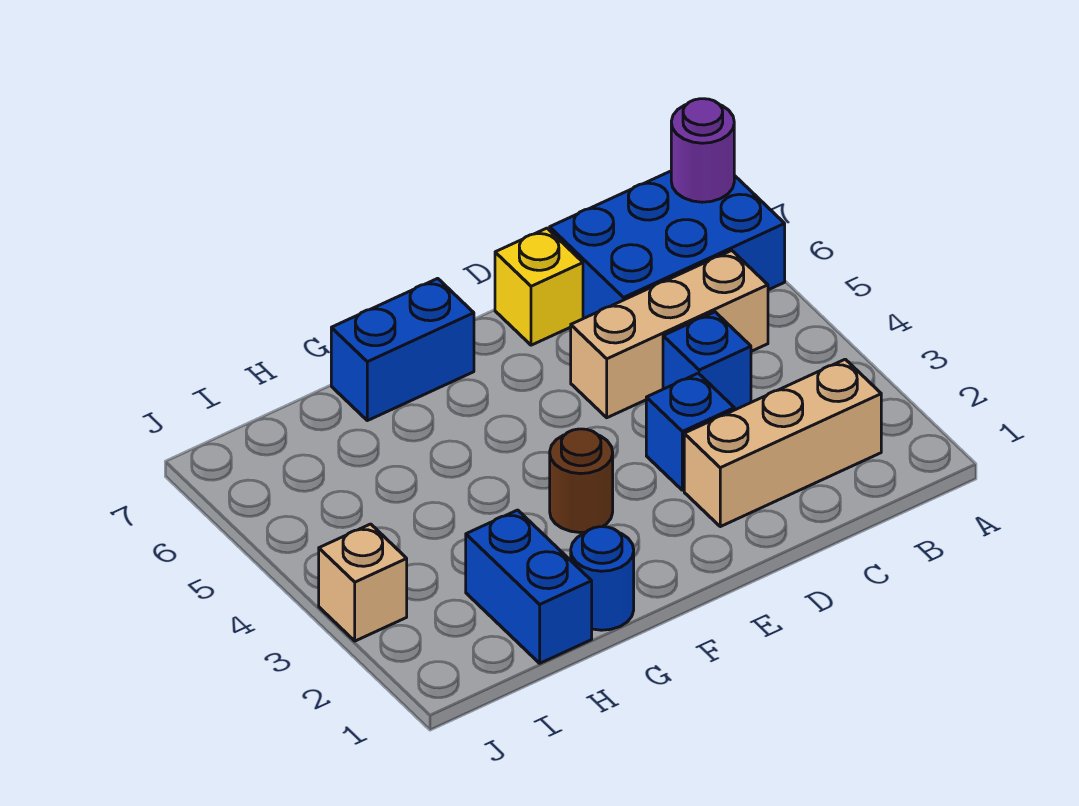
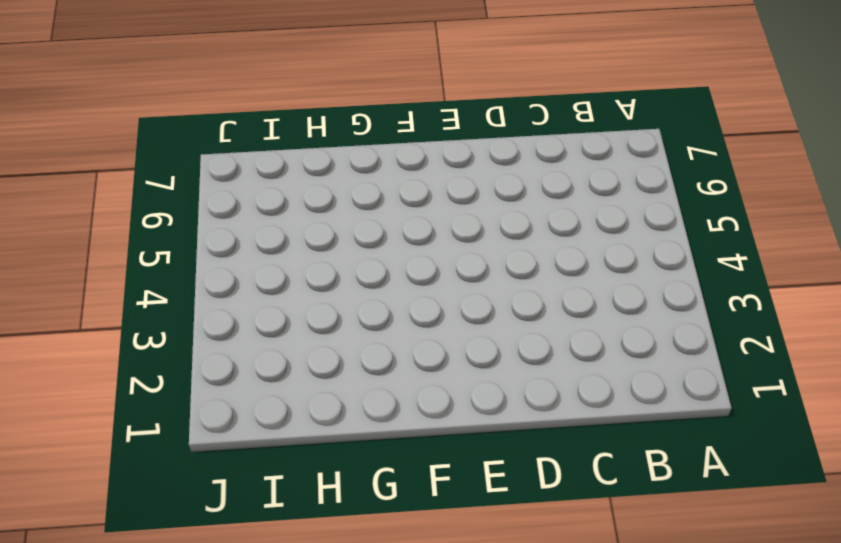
none -> blue 2x3 brick [550,171,785,318]
none -> tan 1x3 brick [684,359,881,527]
none -> tan 1x3 brick [571,250,768,418]

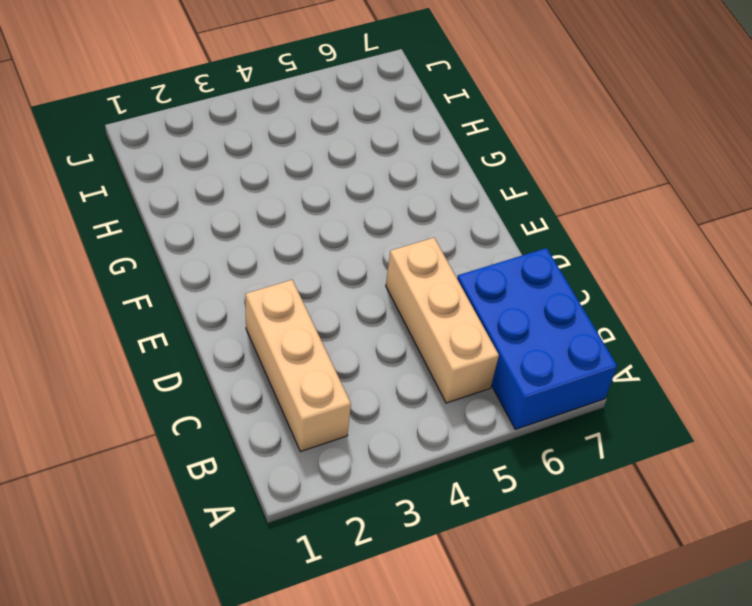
none -> blue 1x1 brick [663,312,751,410]
none -> blue 1x1 brick [646,373,734,490]
none -> yellow 1x1 brick [495,228,583,345]

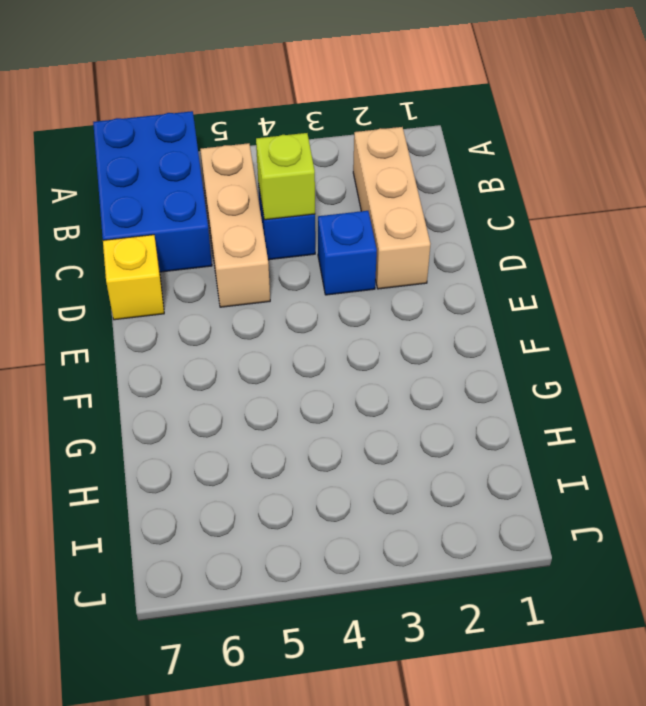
lime 1x1 brick [256,133,315,220] -> none
none -> brown 1x1 round brick [550,429,613,533]
none -> blue 1x2 brick [331,278,474,421]
none -> blue 1x1 round brick [571,527,634,630]

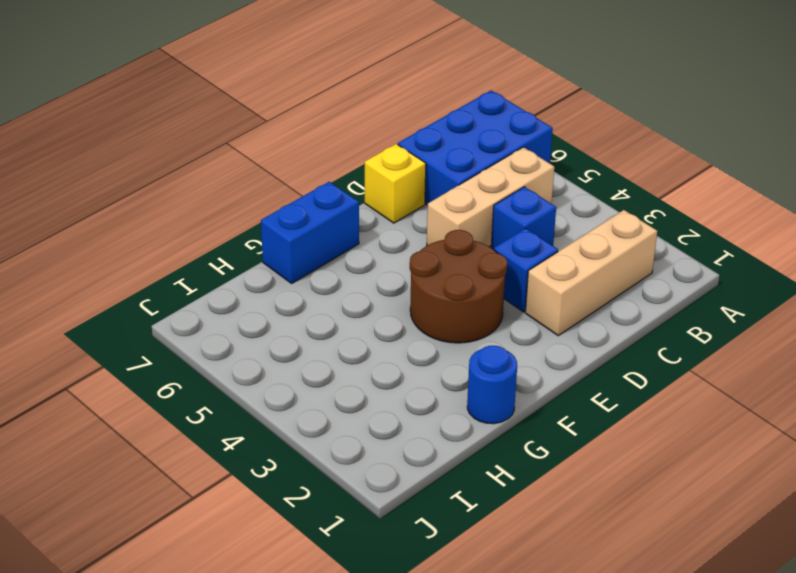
brown 2x2 round brick [410,230,507,343] -> brown 1x1 round brick [550,429,613,533]
none -> blue 1x2 brick [466,510,592,663]
none -> tan 1x1 brick [319,524,407,641]
none -> purple 1x1 round brick [671,99,734,202]

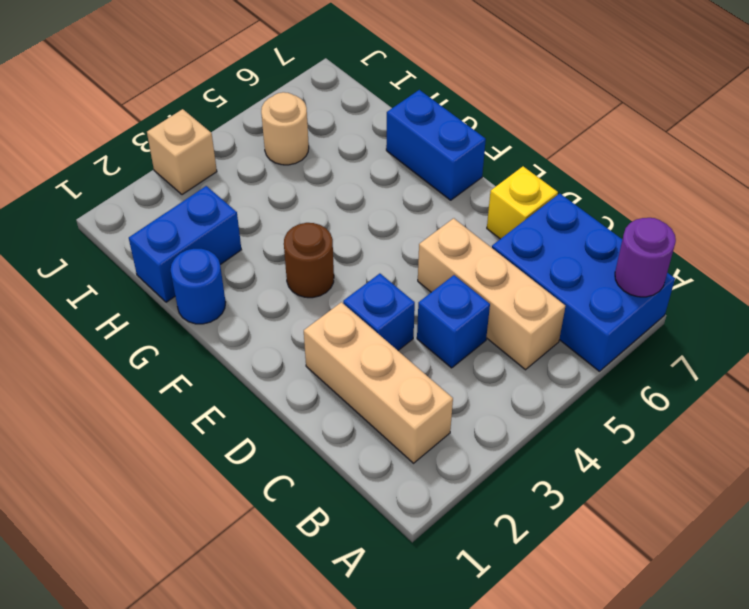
tan 1x1 round brick [261,92,309,165] -> none

